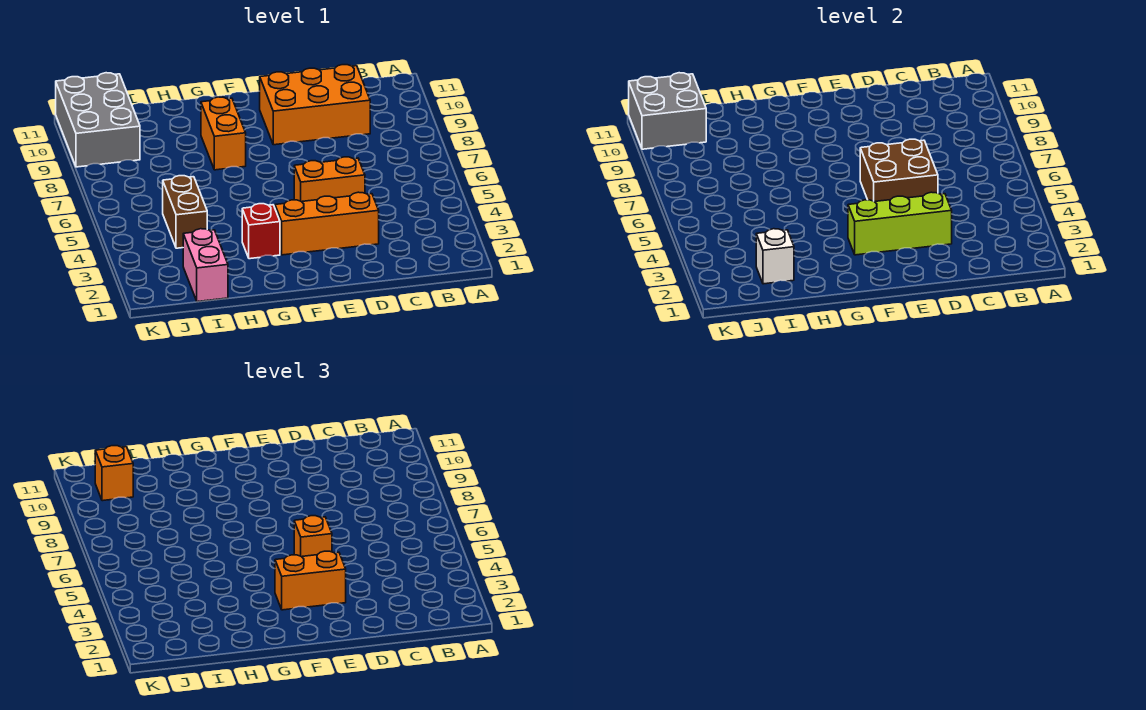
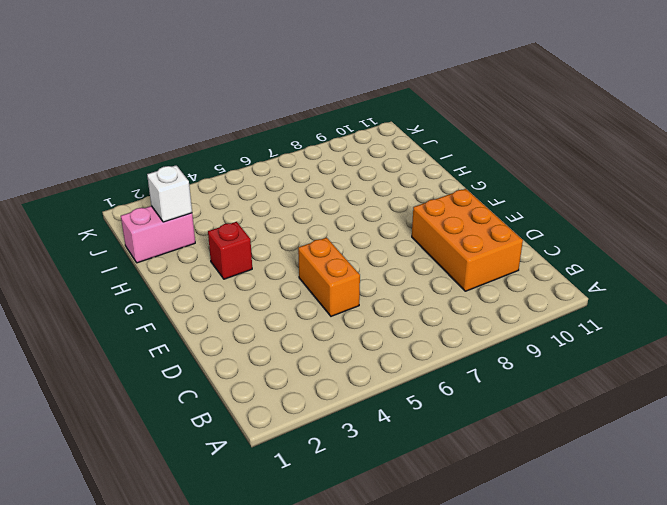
none -> orange 1x3 brick [275,192,379,255]
none -> orange 1x2 brick [201,97,246,170]
none -> brown 1x2 brick [163,176,207,248]

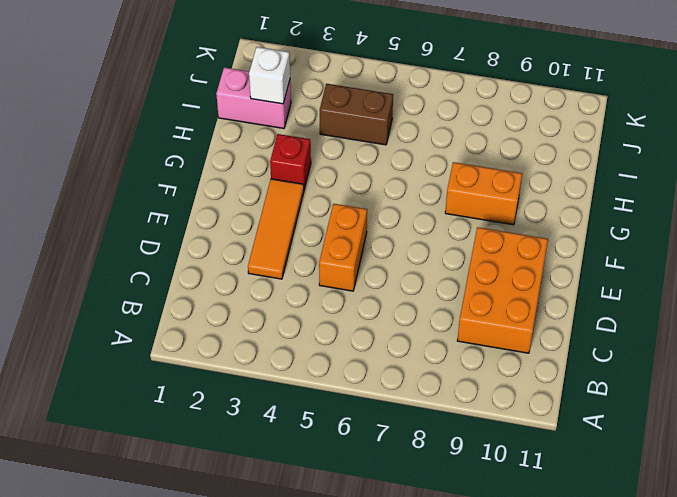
orange 1x3 tile [248,179,304,279] -> orange 1x3 brick [275,192,379,255]
none -> grey 2x3 brick [56,73,140,167]
none -> lime 1x3 brick [848,192,952,255]
none -> brown 2x2 brick [860,139,938,202]

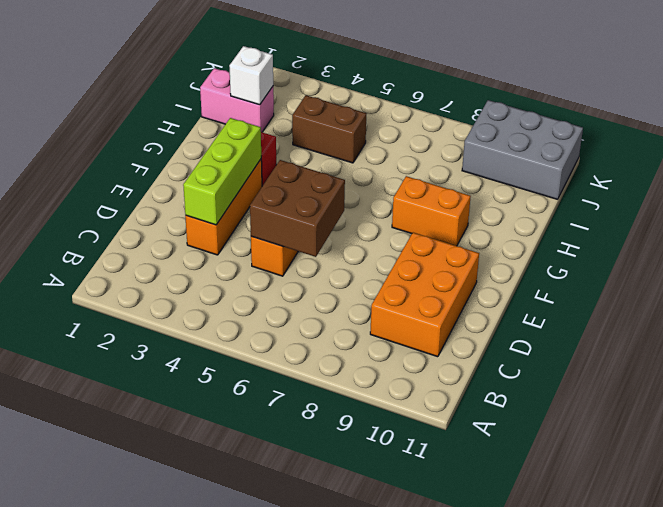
none -> grey 2x2 brick [629,73,706,149]
none -> orange 1x2 brick [275,551,346,610]
none -> orange 1x1 brick [294,516,332,557]

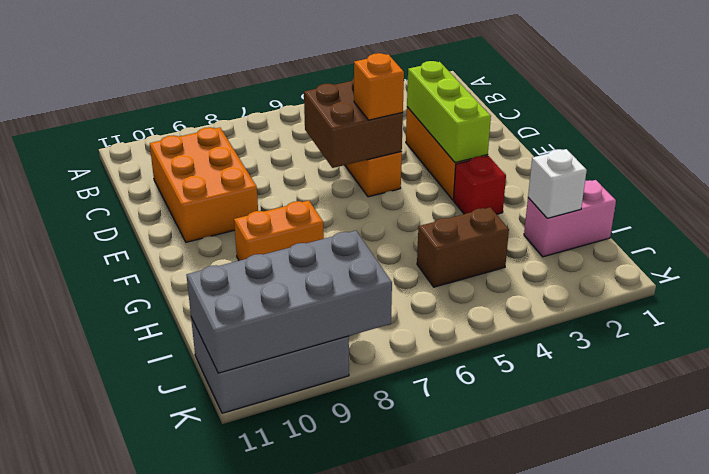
grey 2x4 brick [187,231,392,373] -> grey 2x2 brick [629,73,706,149]
none -> orange 1x2 brick [275,551,346,610]
none -> orange 1x1 brick [95,446,133,501]

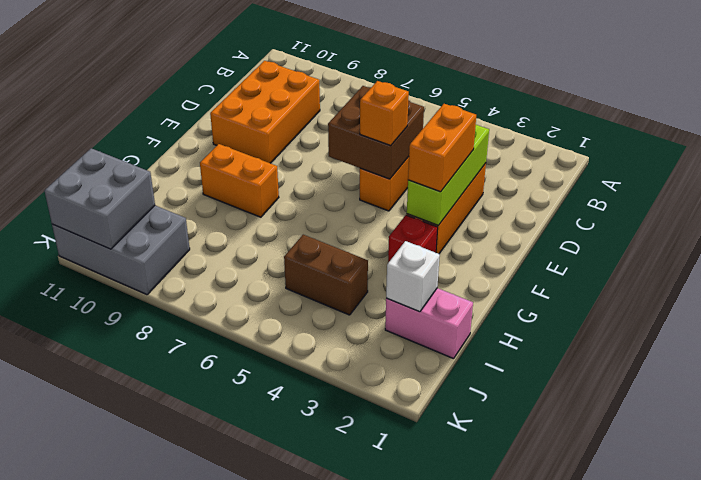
none -> orange 1x1 brick [95,446,133,501]

